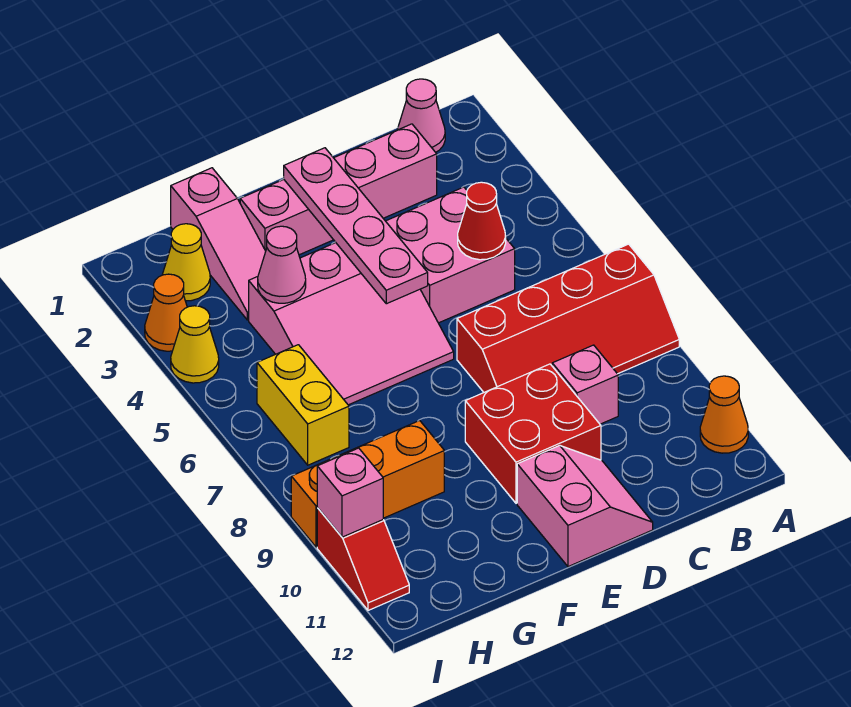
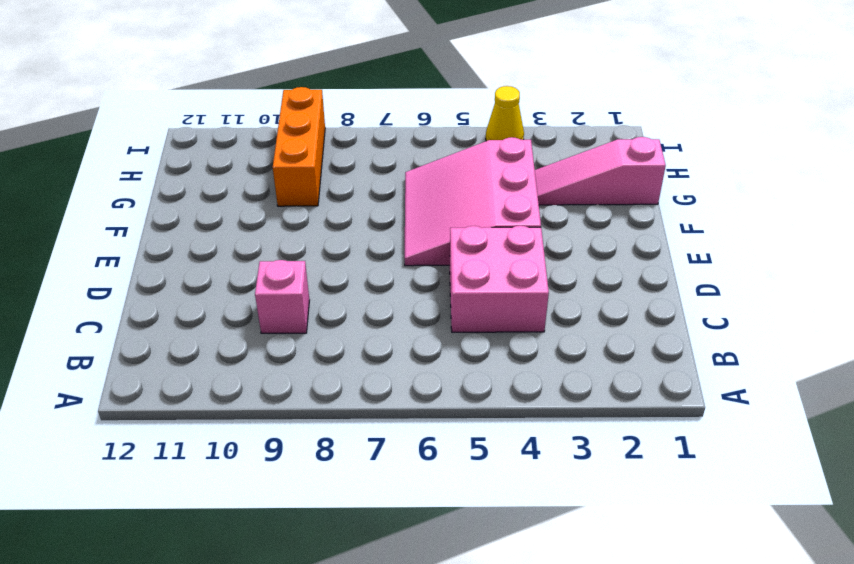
none -> red 2x4 slope [457,244,679,392]
none -> orange 1x1 cone [700,376,748,453]
none -> pink 1x1 cone [397,79,445,152]

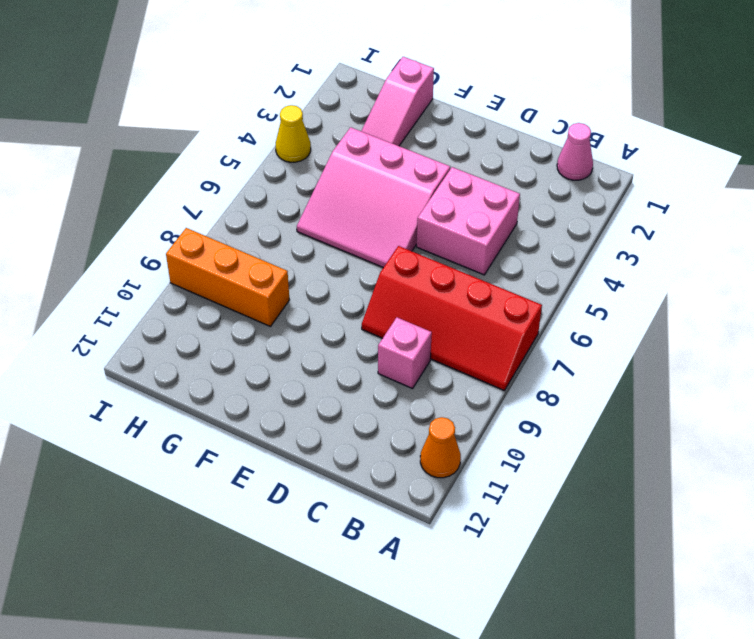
none -> pink 1x4 brick [240,124,437,255]
none -> red 2x2 brick [465,364,601,503]
none -> pink 2x2 slope [517,446,653,567]

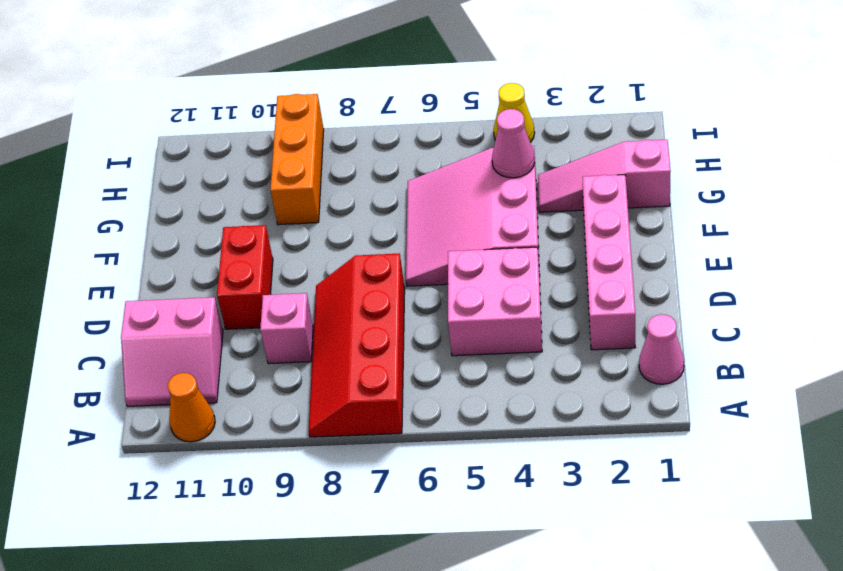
pink 2x2 slope [121,297,223,406] -> pink 2x2 slope moved to [517,446,653,567]
red 1x2 brick [217,225,273,329] -> red 2x2 brick [465,364,601,503]
none -> yellow 1x1 cone [162,224,210,301]
none -> yellow 1x2 brick [257,345,349,465]
none -> orange 1x1 cone [145,274,187,351]

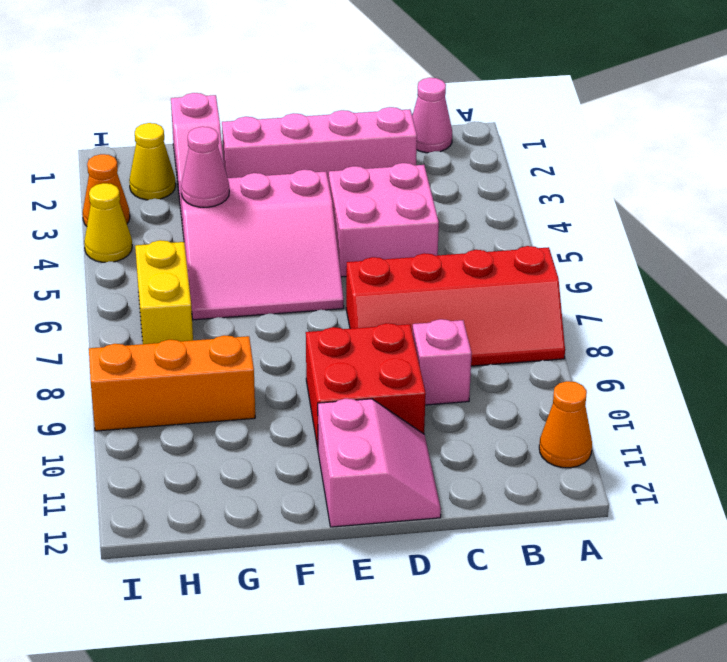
none -> red 1x2 slope [317,508,409,610]
none -> red 1x1 cone [458,182,506,260]
none -> pink 1x4 plate [284,148,428,304]

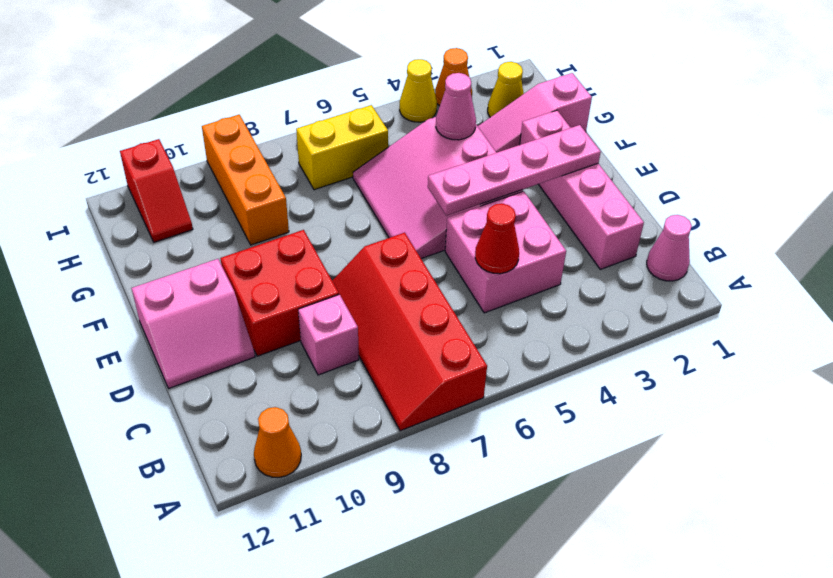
red 1x2 slope [120,139,193,242] -> red 1x2 slope turned to [317,508,409,610]
none -> pink 1x1 brick [317,448,383,537]

